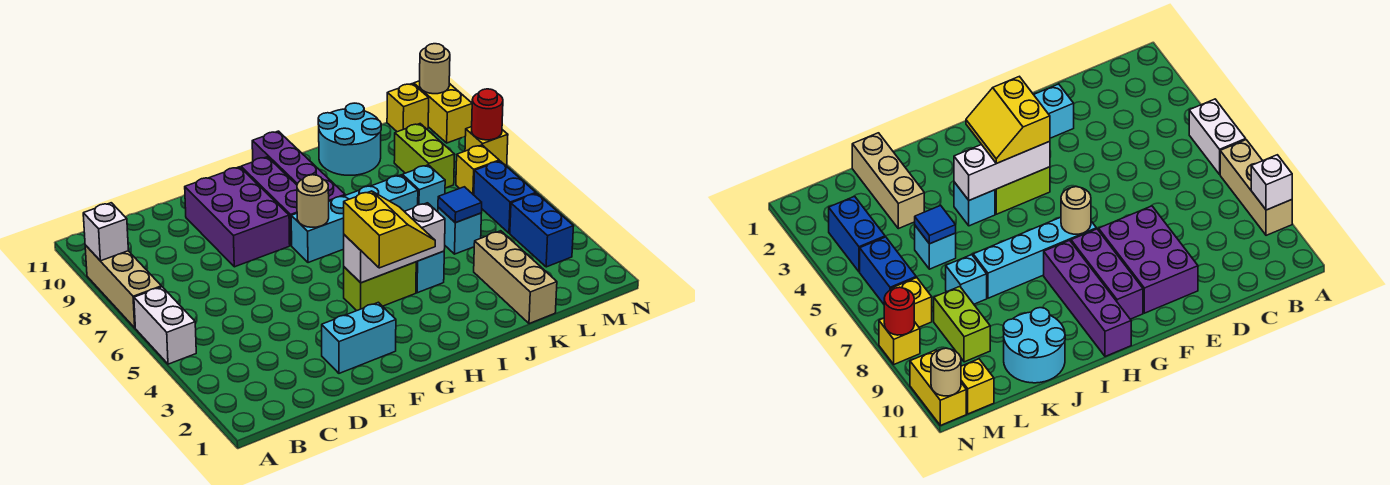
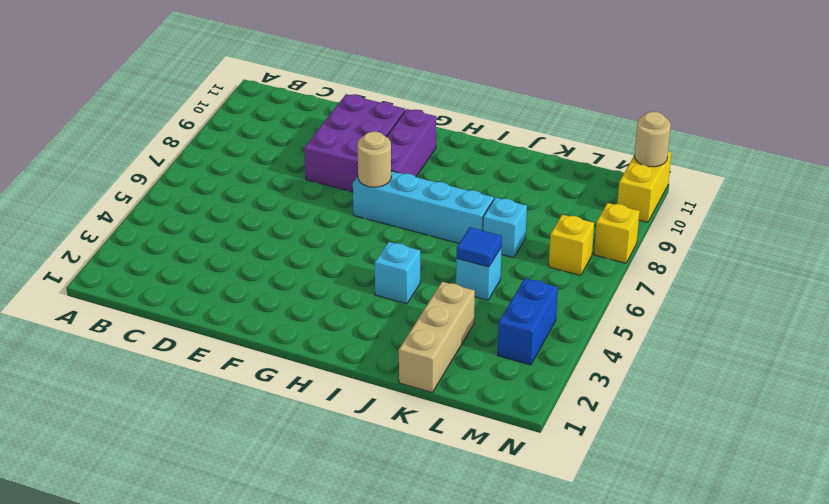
none -> white 1x2 brick [134,287,196,364]
none -> tan 1x3 brick [85,245,161,328]
none -> cyan 1x2 brick [322,302,396,373]

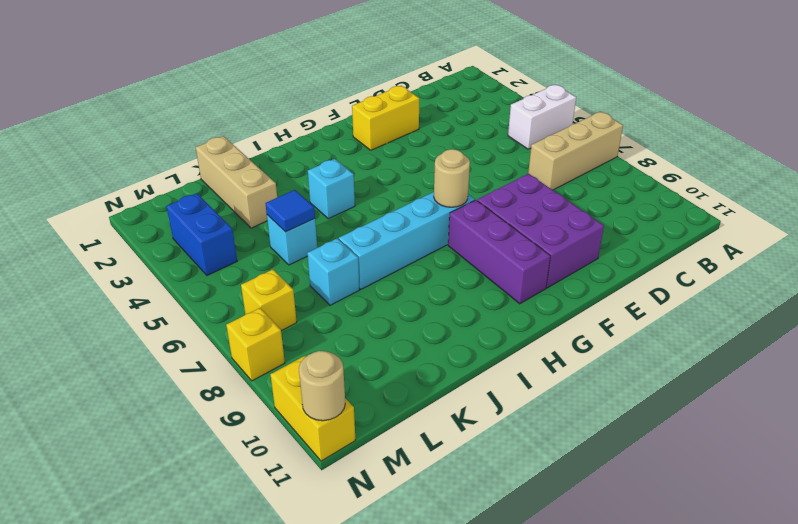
white 1x2 brick [508,85,576,149] -> white 1x2 brick turned to [134,287,196,364]
tan 1x3 brick [528,112,623,190] -> tan 1x3 brick turned to [85,245,161,328]
yellow 1x2 brick [352,86,419,150] -> cyan 1x2 brick [322,302,396,373]
none -> lime 1x2 brick [344,262,416,311]
none -> purple 1x4 brick [252,131,345,201]
none -> cyan 2x2 round brick [318,103,381,175]

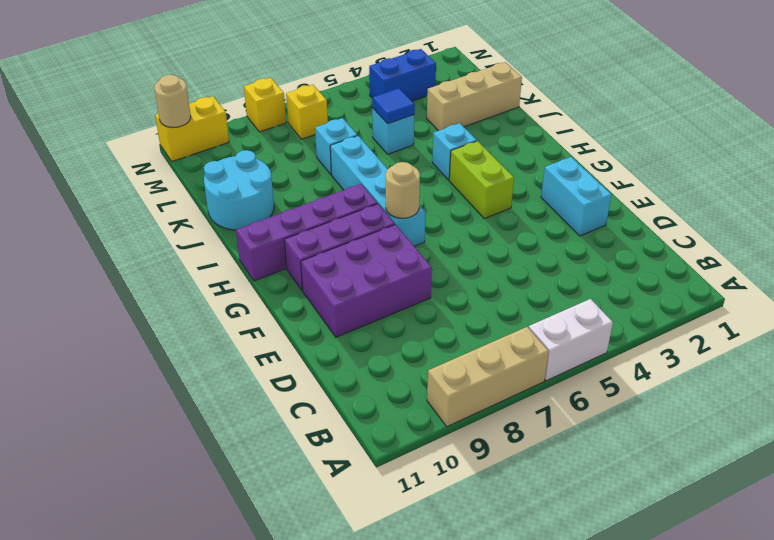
none -> lime 1x2 brick [394,124,455,188]
none -> blue 1x2 brick [474,161,536,233]
none -> yellow 1x1 brick [387,84,429,132]

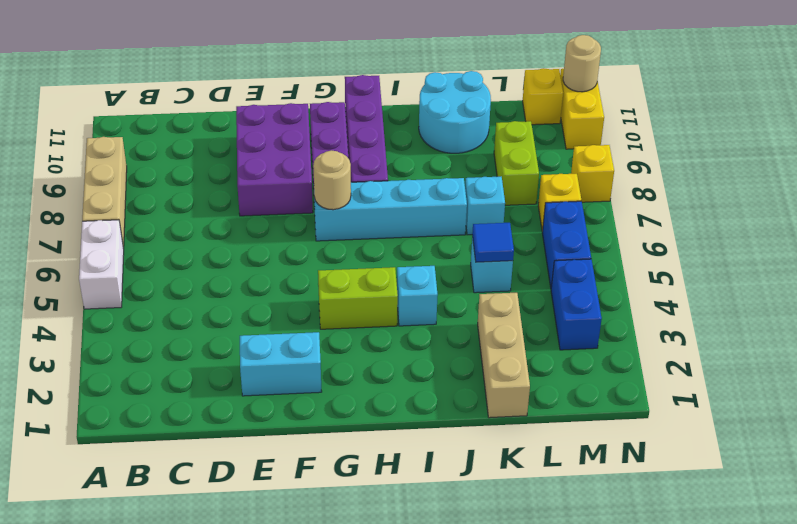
none -> white 1x1 brick [83,203,128,261]
none -> white 1x3 brick [344,203,445,283]
none -> red 1x1 round brick [472,89,503,140]

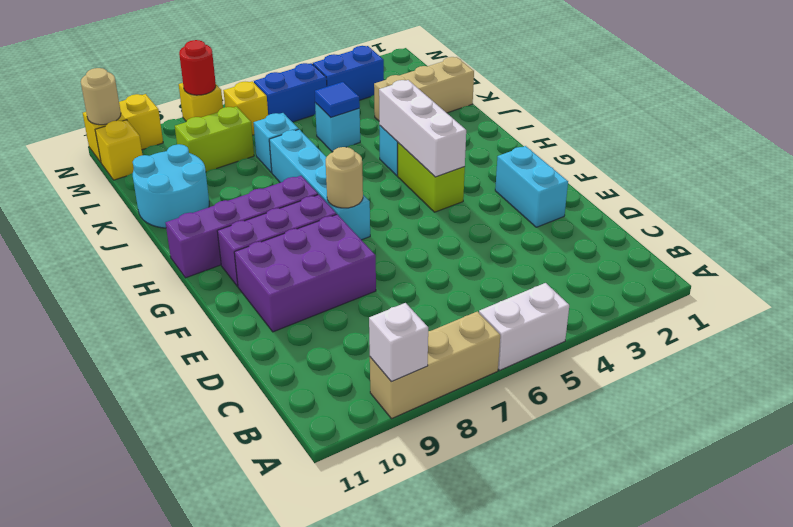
none -> yellow 2x2 slope [344,191,435,268]

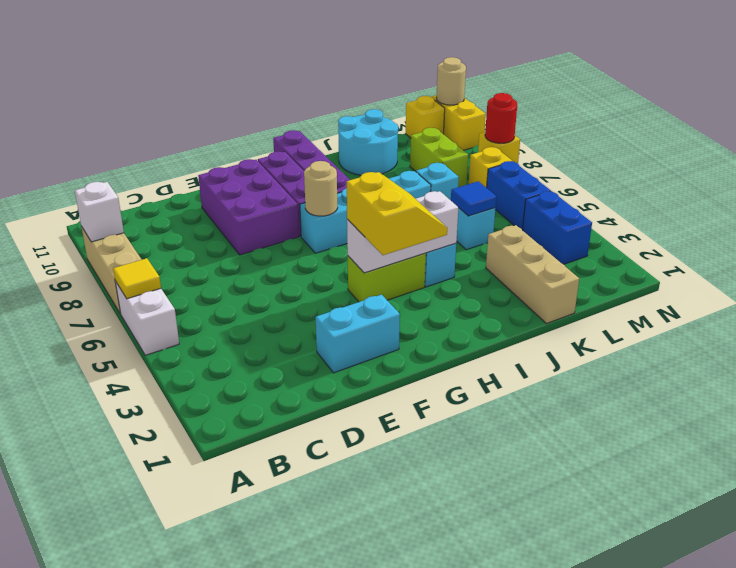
yellow 1x1 tile [113,258,161,299] -> none

